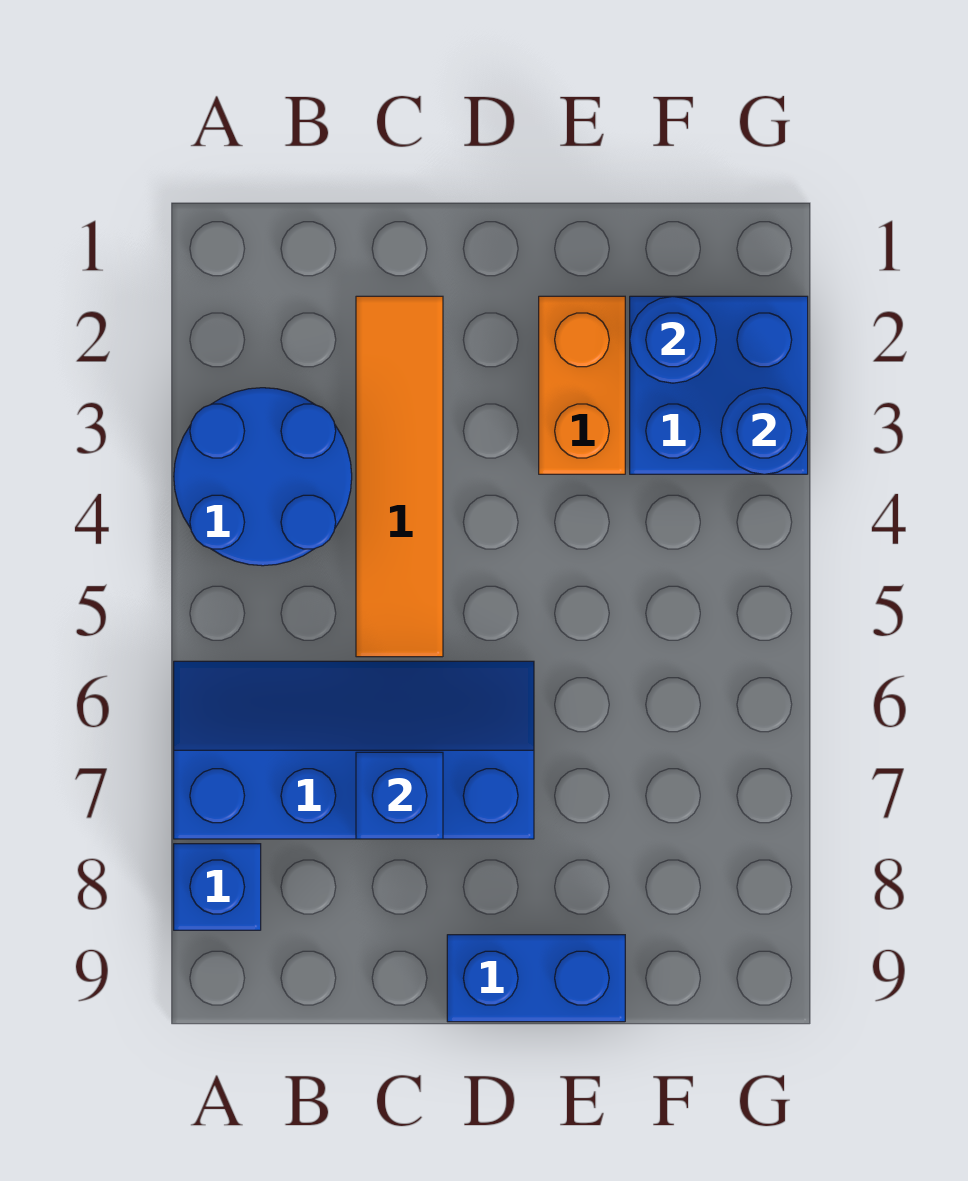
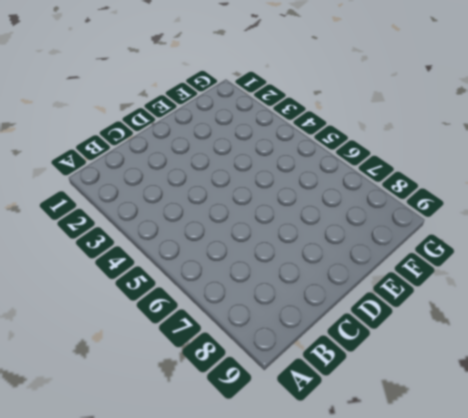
none -> blue 2x2 round brick [174,388,352,566]
none -> blue 2x4 slope [174,661,534,839]

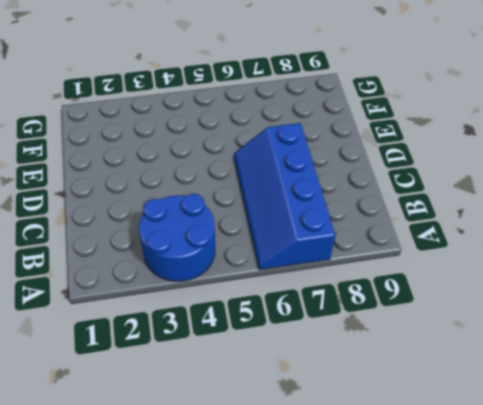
none -> blue 1x1 brick [174,844,261,930]
none -> orange 1x4 tile [356,296,443,657]

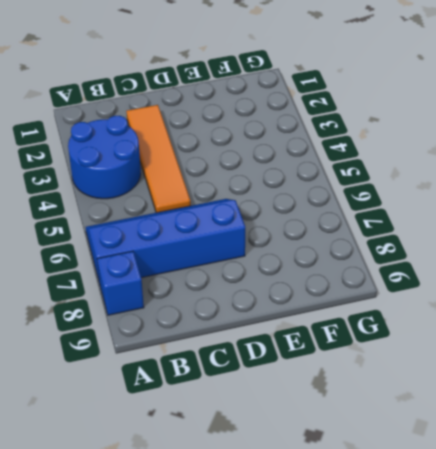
none -> blue 1x2 brick [447,935,625,1022]
none -> orange 1x2 brick [539,296,625,474]

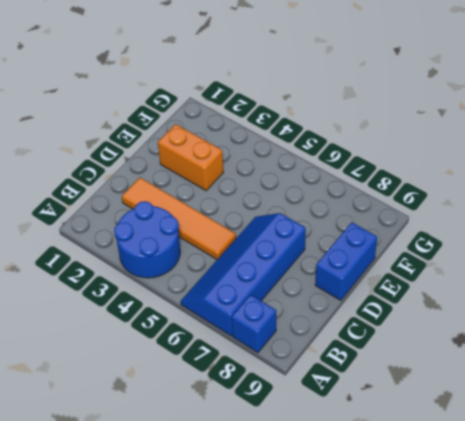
none -> blue 2x2 brick [630,296,808,474]
none -> blue 1x1 brick [356,752,443,839]

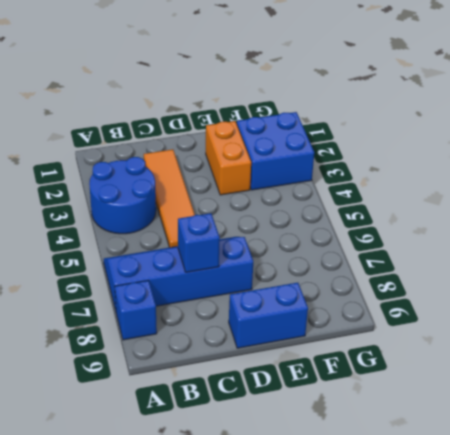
none -> blue 1x1 round brick [630,296,716,383]
none -> blue 1x1 round brick [721,388,808,474]

